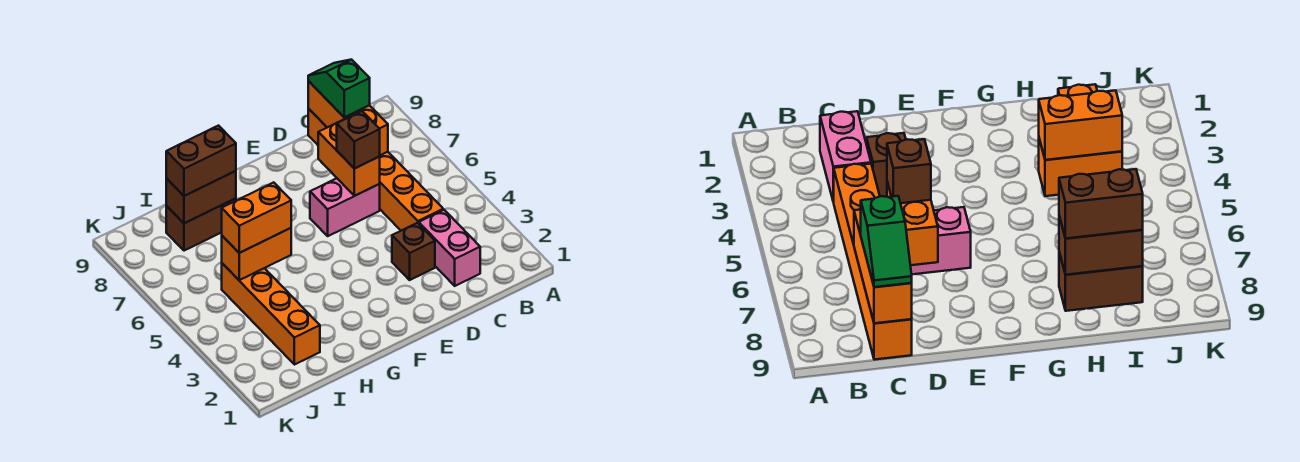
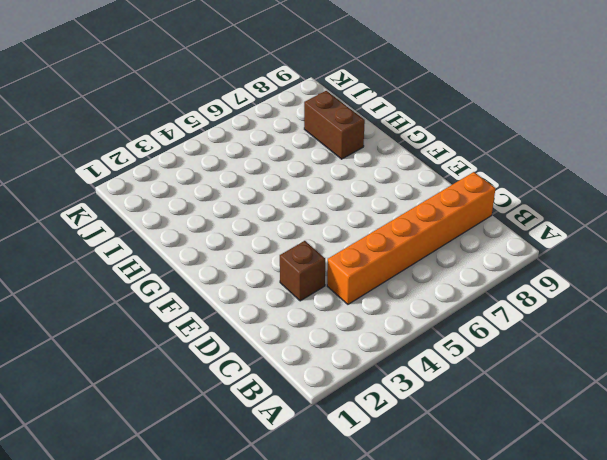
none -> pink 1x2 brick [419,210,480,286]
none -> pink 1x2 brick [310,178,380,236]
none -> orange 1x4 brick [222,263,320,365]

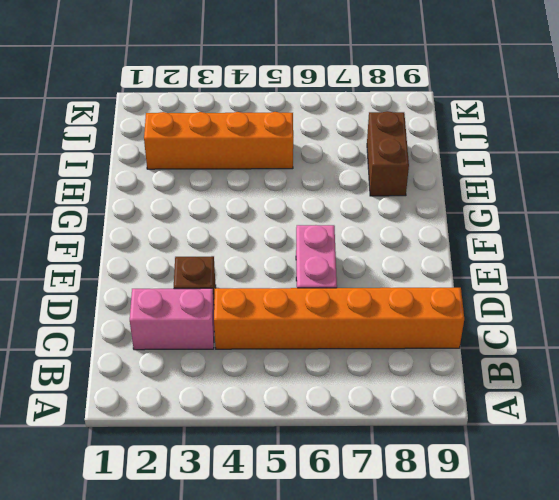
none -> orange 1x3 brick [308,81,388,155]
none -> orange 1x2 brick [318,120,380,196]
none -> orange 1x2 brick [222,228,291,280]

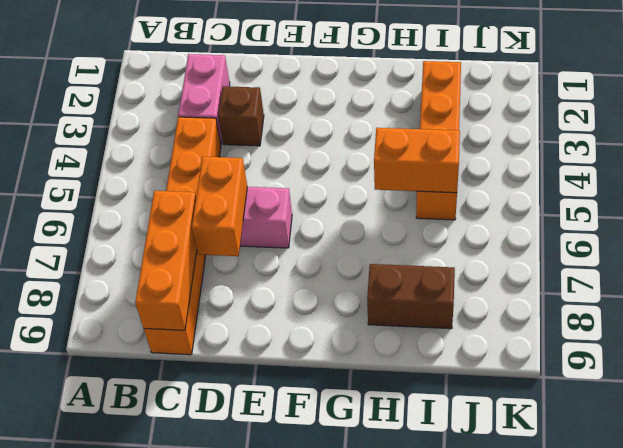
none -> brown 1x2 brick [166,171,236,223]
none -> green 1x2 slope [308,60,370,117]
none -> brown 1x1 brick [337,111,380,169]

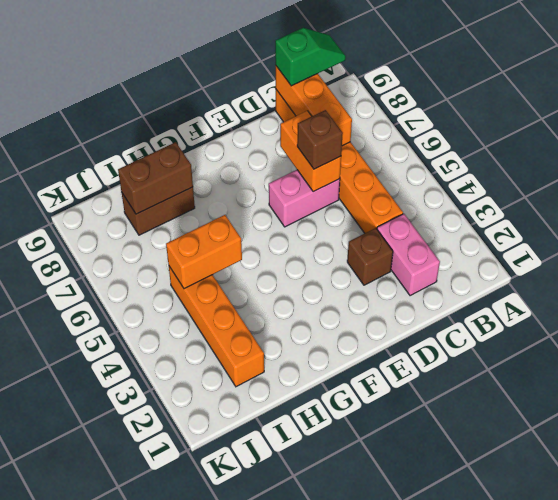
green 1x2 slope [275,28,346,86] -> green 1x2 slope turned to [308,60,370,117]
none -> orange 1x2 brick [222,182,291,253]
none -> brown 1x2 brick [166,126,236,196]

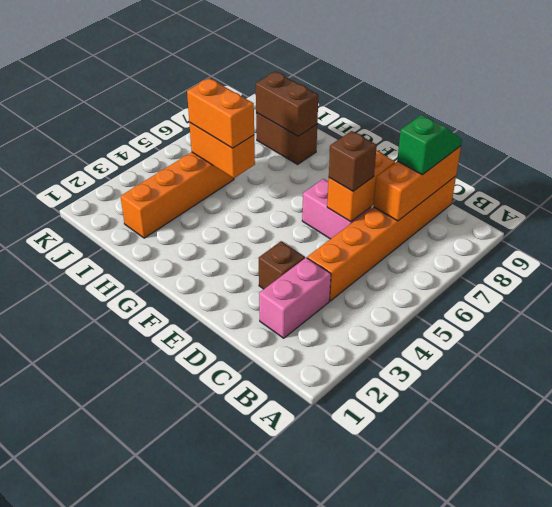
none -> brown 1x2 brick [166,126,236,196]

